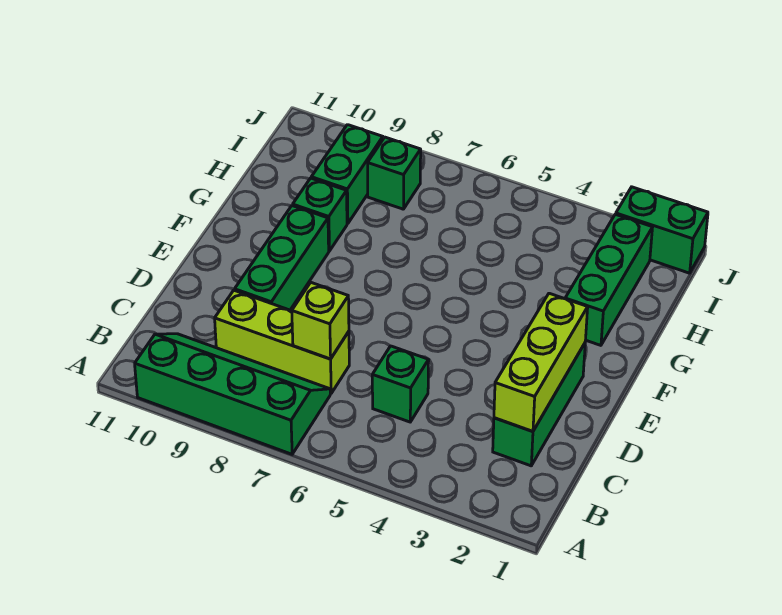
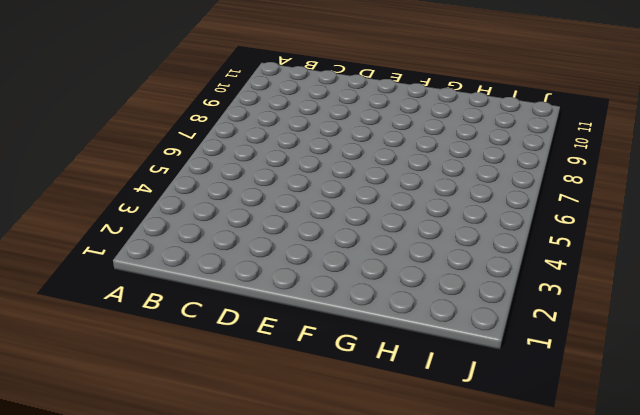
none -> green 2x4 slope [135,334,330,454]
none -> green 1x3 brick [493,343,585,466]
none -> green 1x1 brick [372,346,429,422]

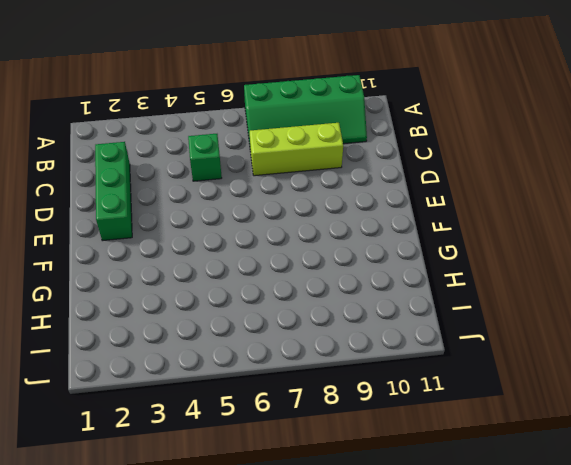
none -> green 1x3 brick [235,206,329,310]
none -> green 1x3 brick [565,214,652,345]
none -> green 1x1 brick [293,178,347,251]

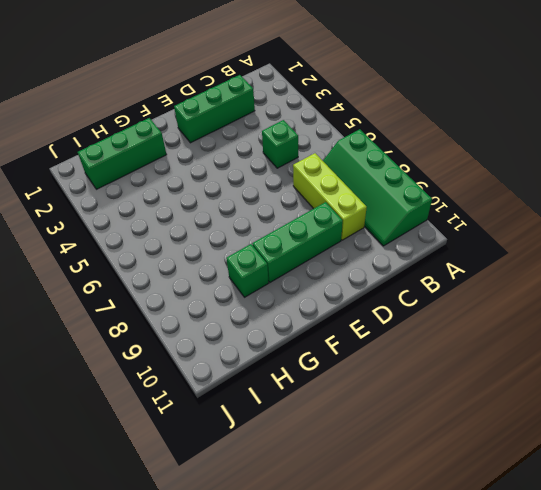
none -> green 1x2 brick [311,125,383,224]
none -> green 1x1 brick [368,137,421,209]
none -> green 1x2 brick [616,187,708,273]

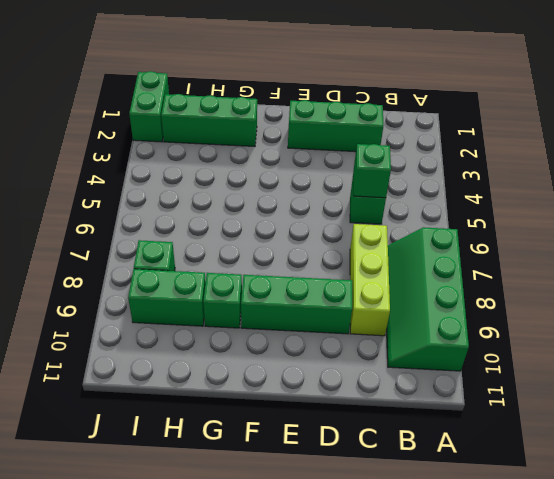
green 1x1 brick [353,144,391,198] -> none
none -> lime 1x3 brick [494,293,588,431]
none -> lime 1x1 brick [292,283,349,359]

